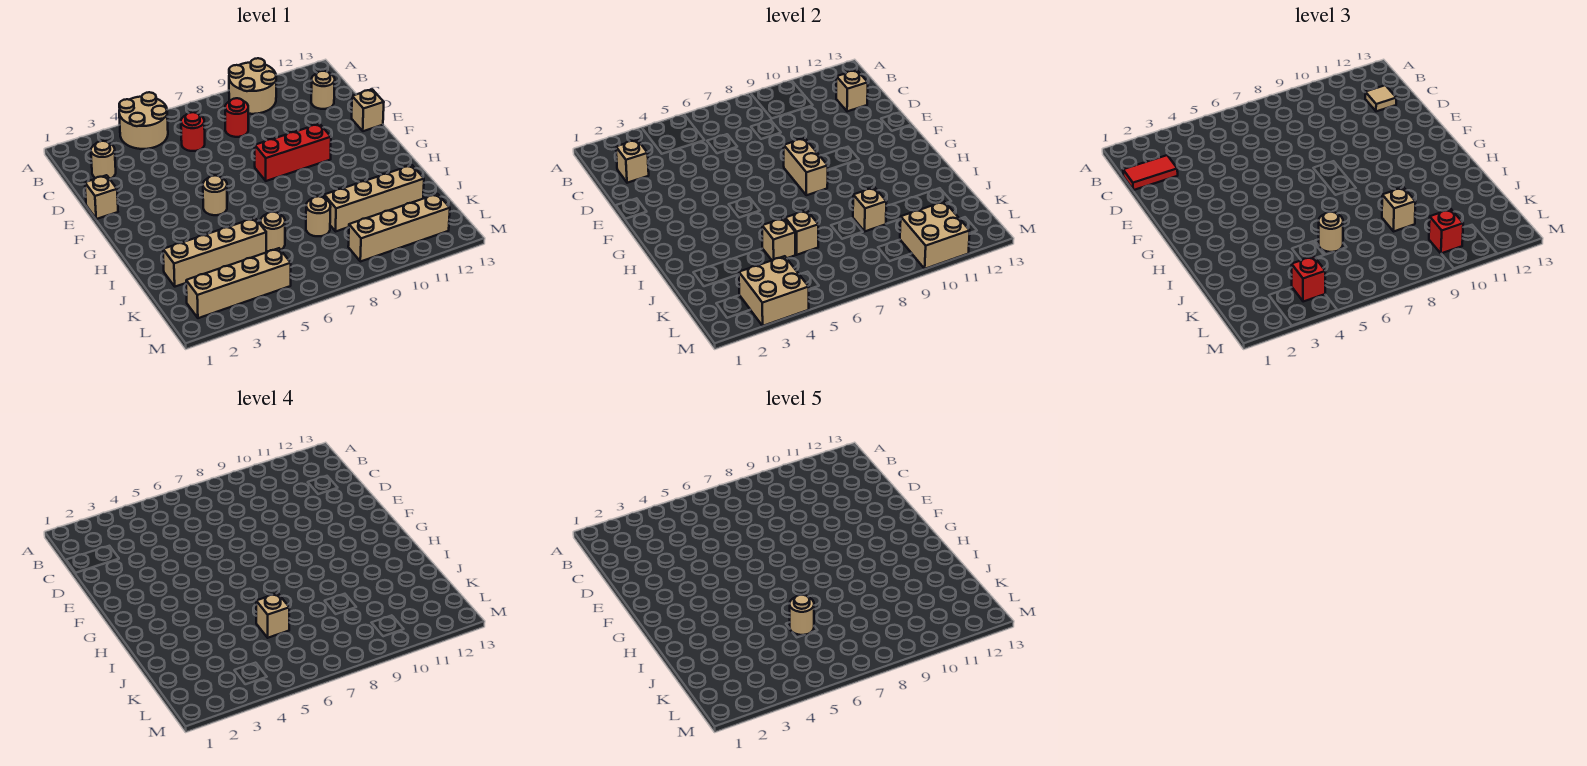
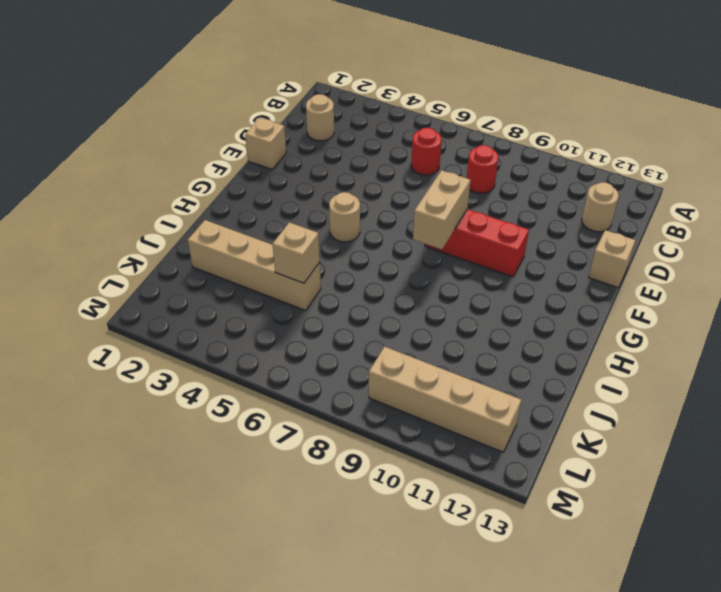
none -> tan 2x2 round brick [119,92,168,149]
none -> tan 2x2 round brick [229,58,276,114]
none -> tan 1x1 round brick [261,212,285,251]
none -> tan 1x1 round brick [306,196,331,236]

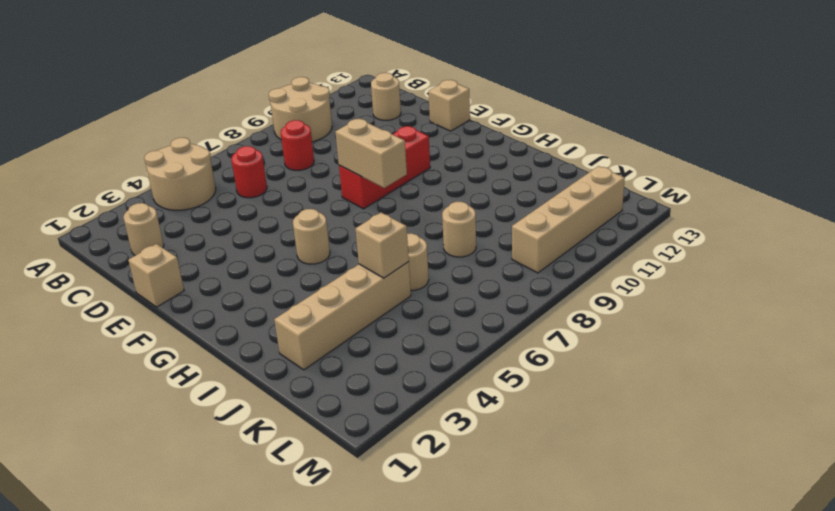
none -> tan 1x4 brick [324,165,424,231]
none -> tan 1x4 brick [186,248,291,318]
none -> tan 1x1 brick [616,140,649,183]
none -> tan 1x1 brick [836,70,868,111]

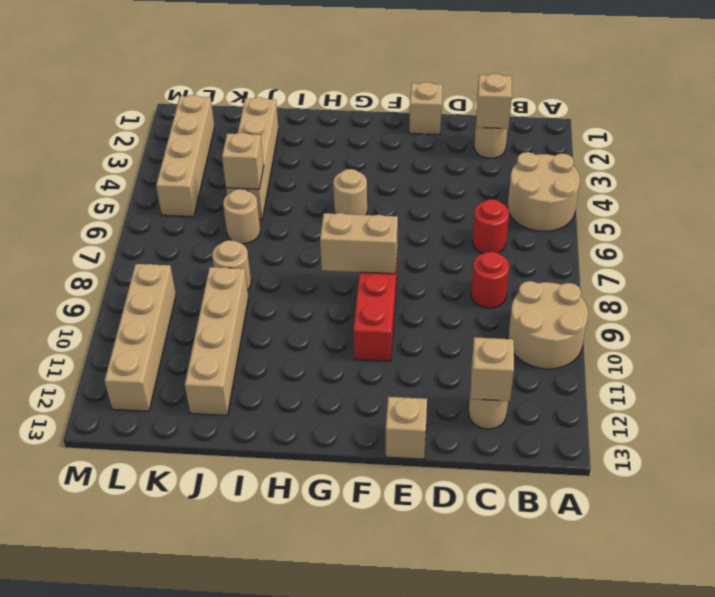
none -> tan 1x1 brick [785,210,818,255]
none -> tan 1x1 brick [853,187,886,231]
none -> tan 2x2 brick [739,256,809,326]
none -> tan 2x2 brick [900,201,970,269]

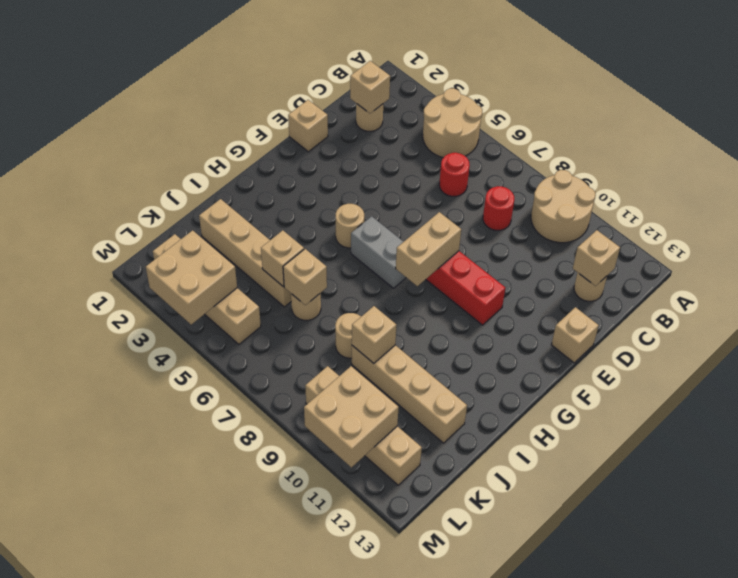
grey 1x2 brick [351,216,406,288] -> none
none -> red 1x2 tile [1123,155,1178,190]
none -> tan 1x1 tile [1365,85,1396,111]
none -> tan 1x1 round brick [1319,212,1343,252]
none -> tan 1x1 brick [1382,187,1415,231]

